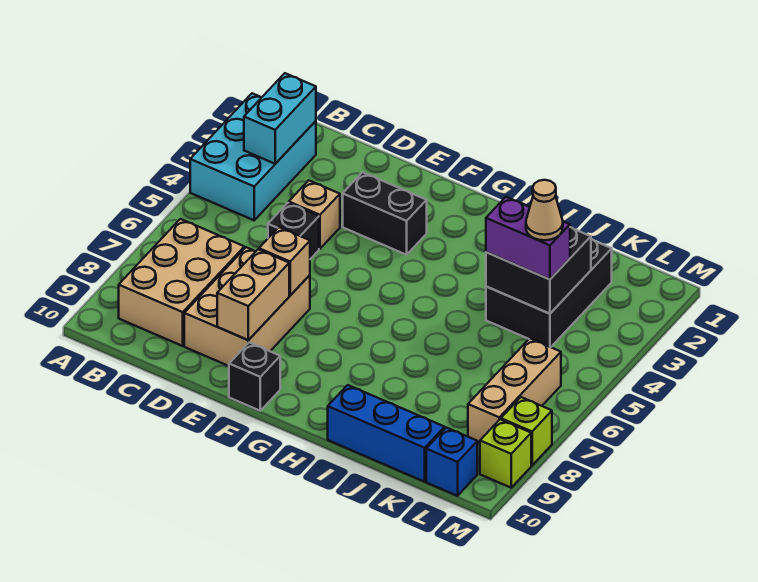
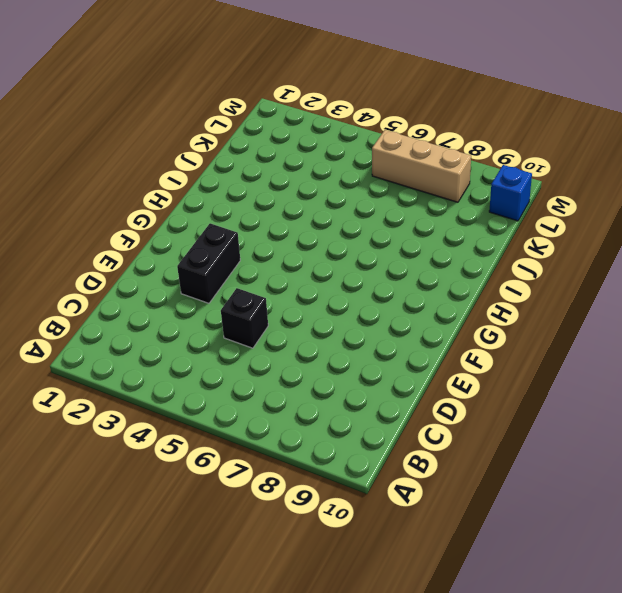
none -> cyan 2x3 brick [190,93,316,220]
none -> tan 2x3 brick [119,219,244,346]
none -> tan 1x1 brick [289,180,340,249]

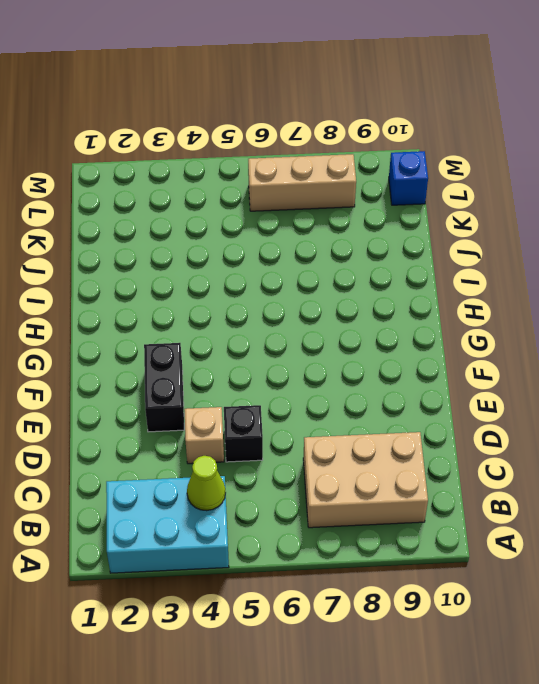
lime 1x1 cone [187,456,226,511] -> none
none -> tan 2x3 brick [184,247,310,366]
none -> black 1x1 brick [229,343,280,411]
none -> blue 1x3 brick [328,385,445,482]

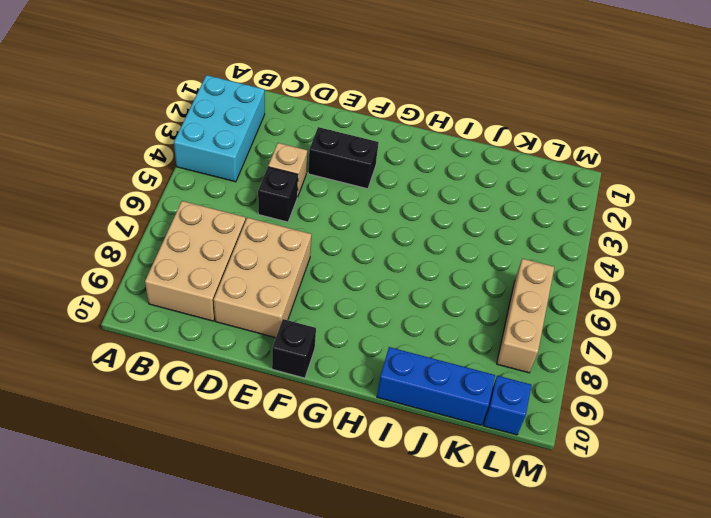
none -> black 2x3 brick [486,239,612,347]
none -> lime 1x1 brick [501,397,552,465]
none -> lime 1x1 brick [480,419,531,488]

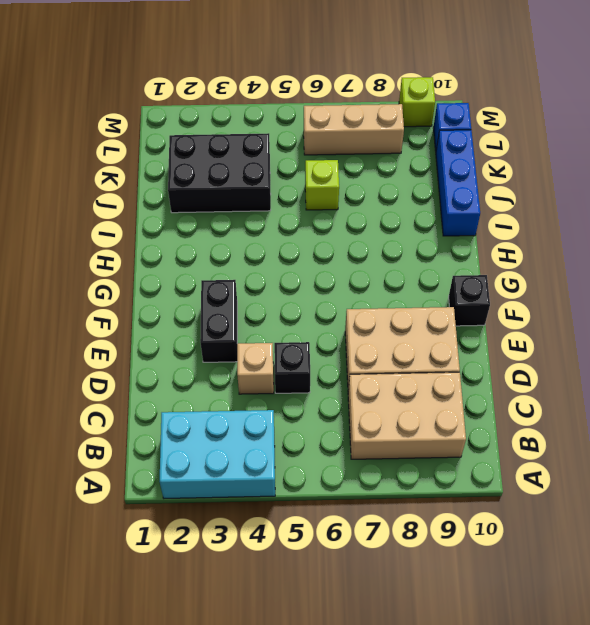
lime 1x1 brick [305,160,339,210] -> lime 1x1 brick moved to [501,397,552,465]
none -> cyan 1x2 brick [244,73,316,164]
none -> tan 1x1 brick [259,227,310,295]
none -> tan 1x2 brick [217,249,289,340]

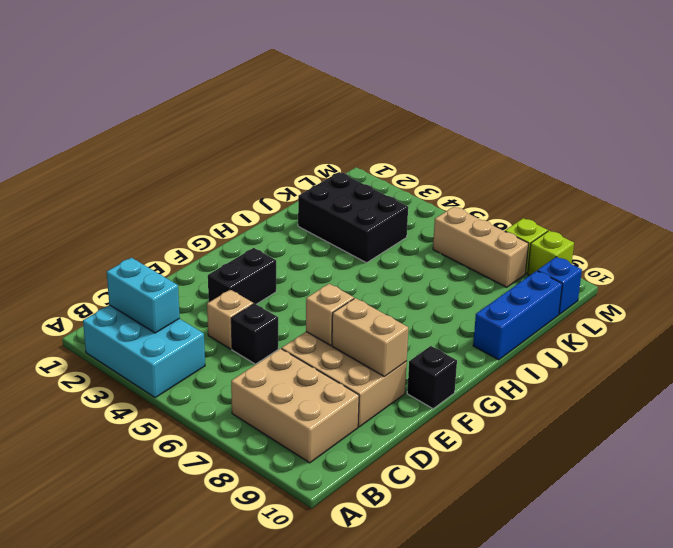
none -> black 2x2 brick [486,227,591,314]
none -> purple 1x2 brick [486,197,570,279]
none -> tan 1x1 cone [526,180,563,240]

